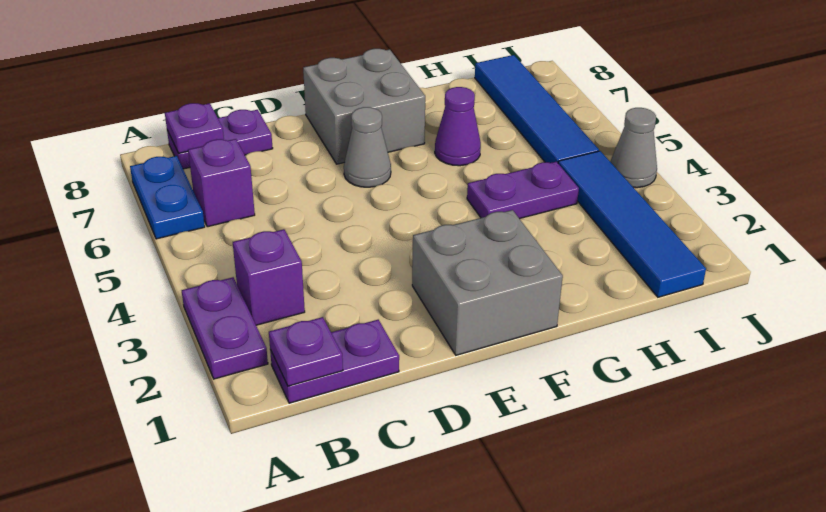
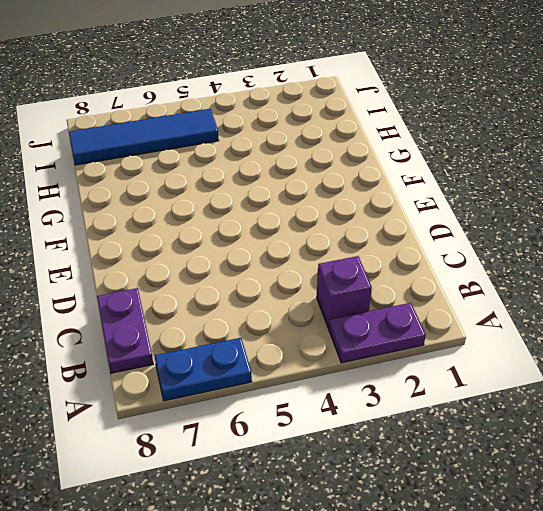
none -> purple 1x2 plate [270,320,399,403]
none -> purple 1x1 brick [188,139,255,227]
none -> grey 2x2 brick [412,210,563,355]

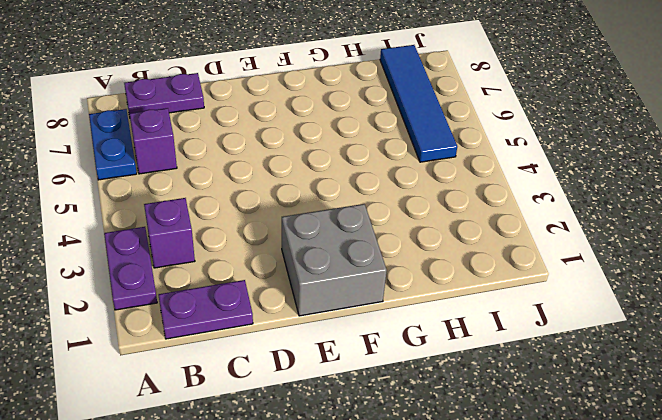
none -> grey 1x1 cone [344,107,391,187]
none -> grey 2x2 brick [303,49,425,164]
none -> purple 1x2 plate [467,162,579,219]

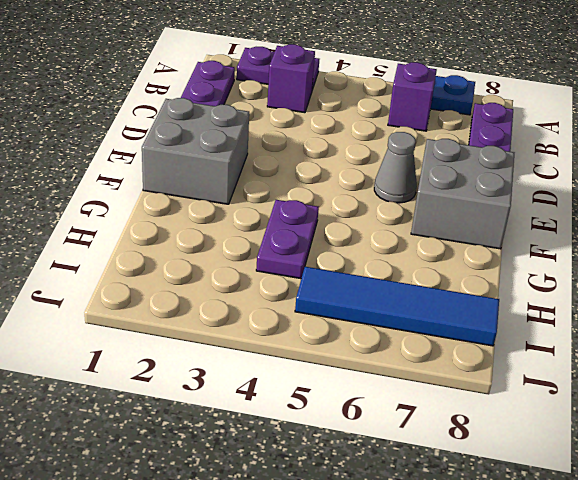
none -> purple 1x1 cone [435,87,481,166]
none -> blue 1x4 tile [558,151,706,297]
none -> grey 1x1 cone [610,108,657,188]

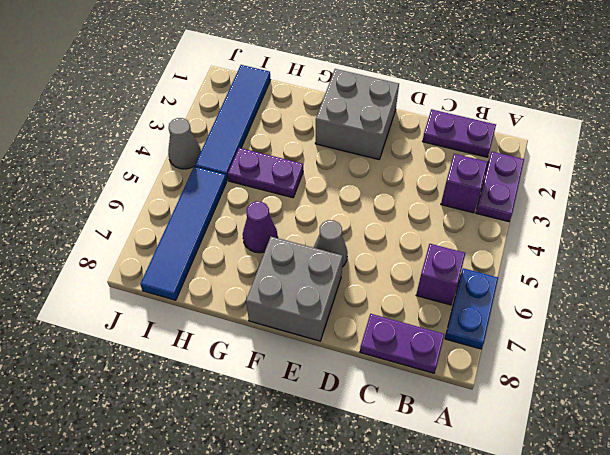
none -> purple 1x1 plate [269,317,343,386]
none -> purple 1x1 plate [165,103,224,153]

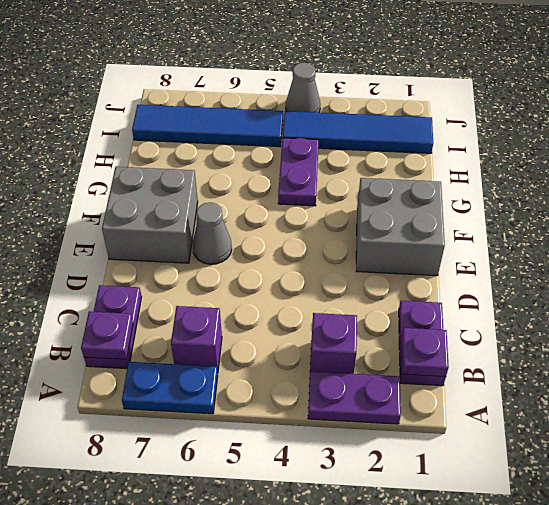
none -> purple 1x1 cone [435,87,481,166]

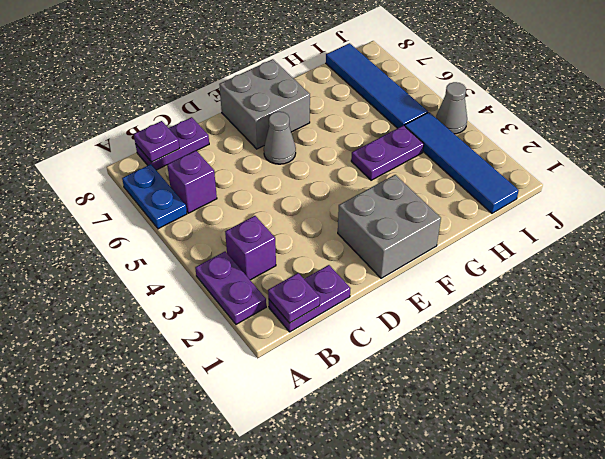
none -> purple 1x1 cone [435,87,481,166]

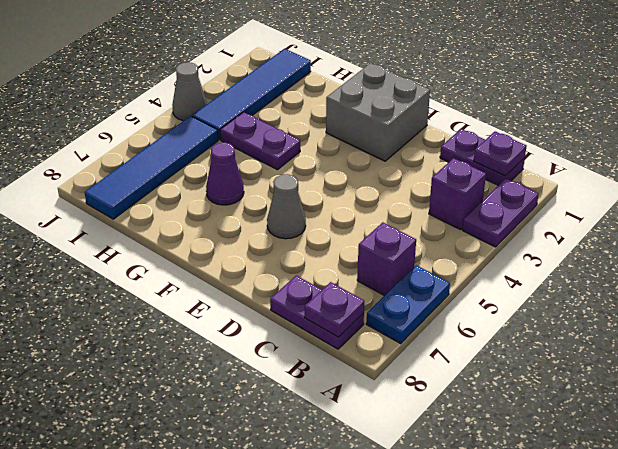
none -> grey 2x2 brick [303,49,425,164]

